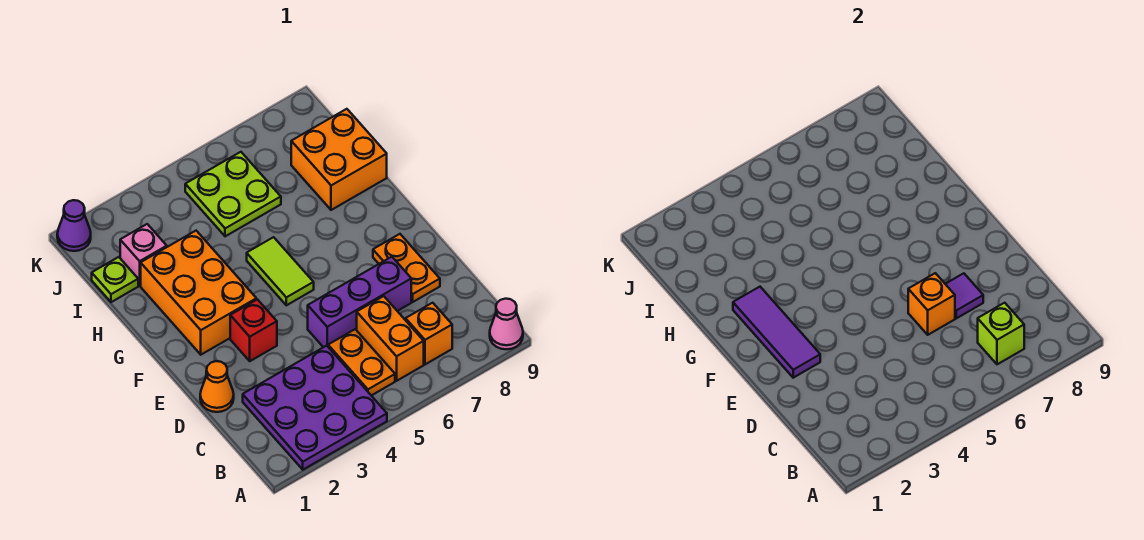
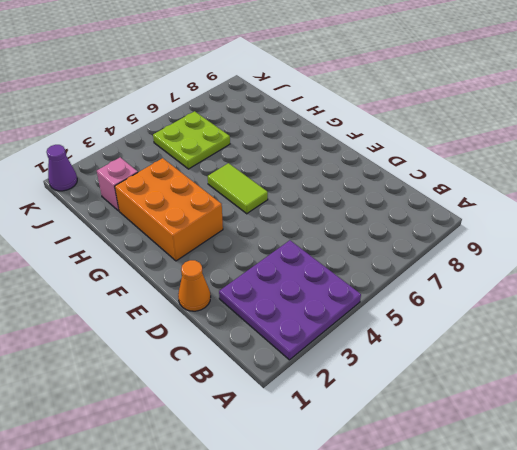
none -> pink 1x1 cone [490,299,523,349]
none -> orange 1x2 plate [328,329,395,396]
none -> orange 1x2 brick [357,296,424,381]

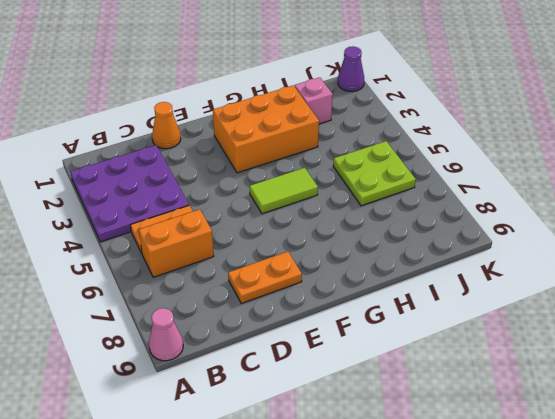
none -> orange 1x1 brick [406,303,452,364]
none -> purple 1x3 brick [308,257,411,347]
none -> red 1x1 brick [230,299,277,361]

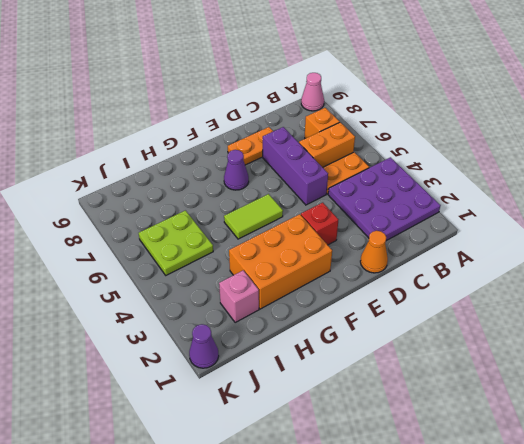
purple 1x1 cone [224,150,249,190] -> none
none -> orange 2x2 brick [291,109,387,210]
none -> lime 1x1 plate [92,257,138,302]
none -> lime 1x1 brick [978,303,1024,364]

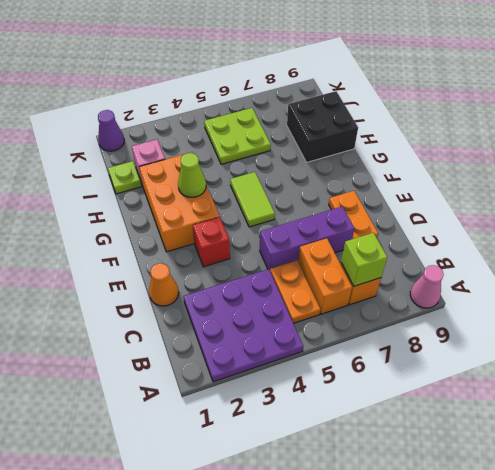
lime 1x1 cone [178,153,206,197] -> none
black 2x2 brick [287,91,358,163] -> orange 2x2 brick [291,109,387,210]
none -> orange 1x1 brick [908,273,955,335]
none -> purple 1x1 tile [946,273,983,318]
none -> purple 1x3 tile [733,287,820,378]

